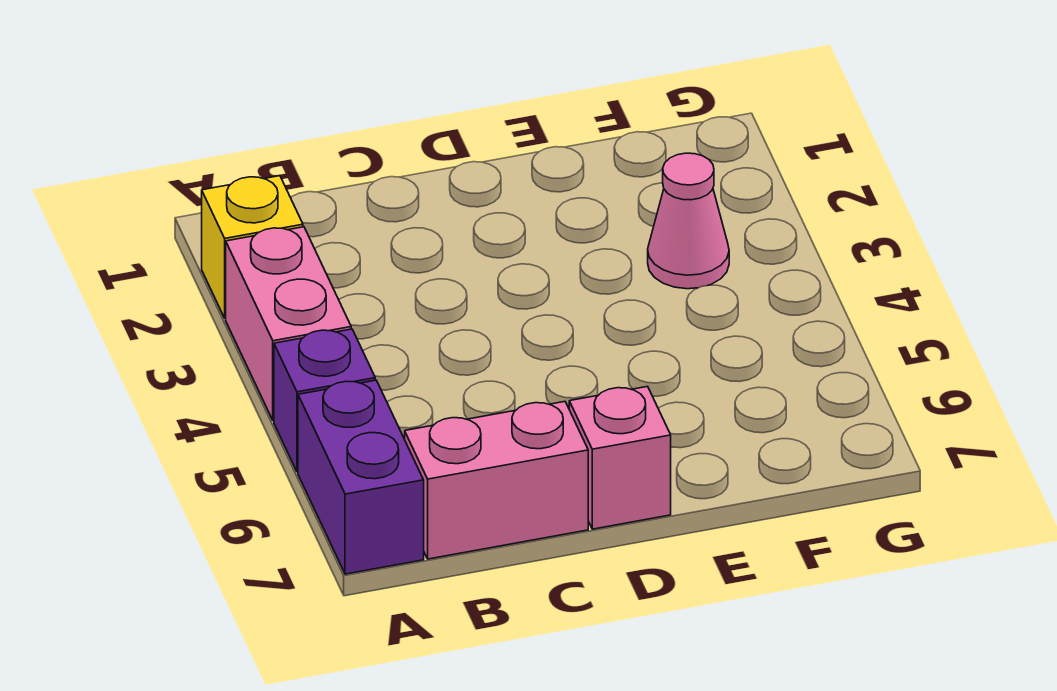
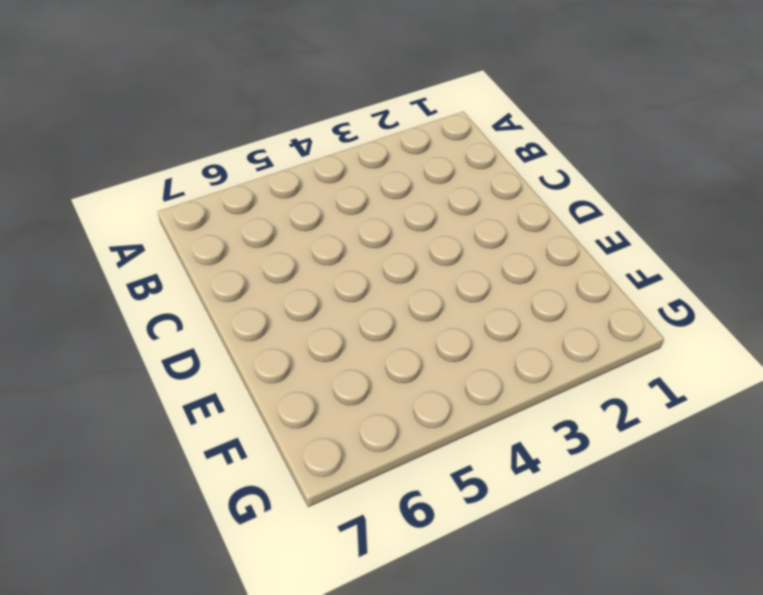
none -> yellow 1x1 brick [202,176,303,318]
none -> pink 1x2 brick [226,227,351,421]

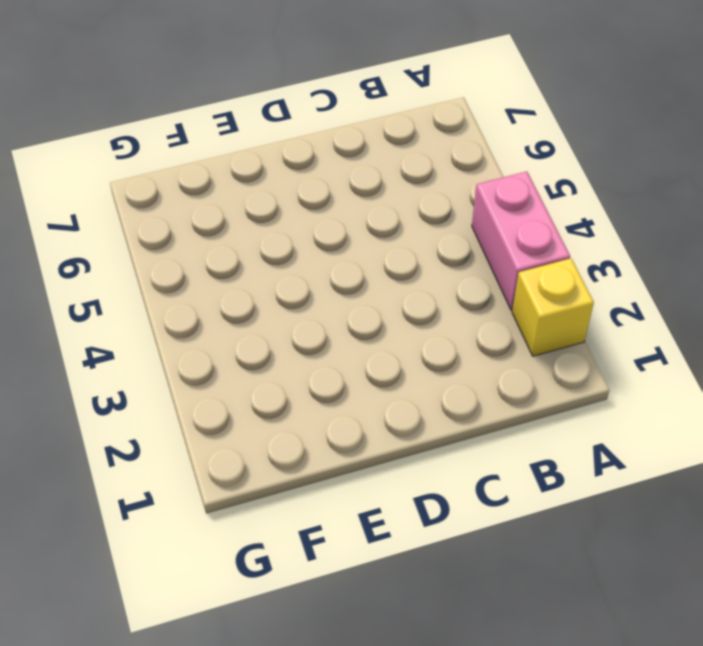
none -> purple 1x1 brick [274,329,375,472]
none -> purple 1x2 brick [298,380,424,574]

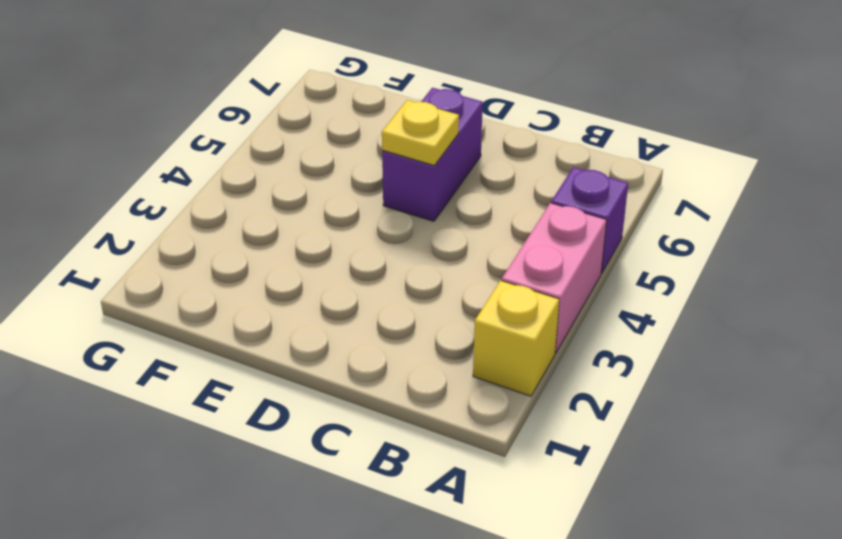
purple 1x2 brick [382,88,483,221] -> purple 1x2 brick moved to [298,380,424,574]
yellow 1x1 plate [382,100,459,165] -> none
none -> pink 1x2 brick [405,402,588,559]
none -> pink 1x1 brick [569,386,671,529]

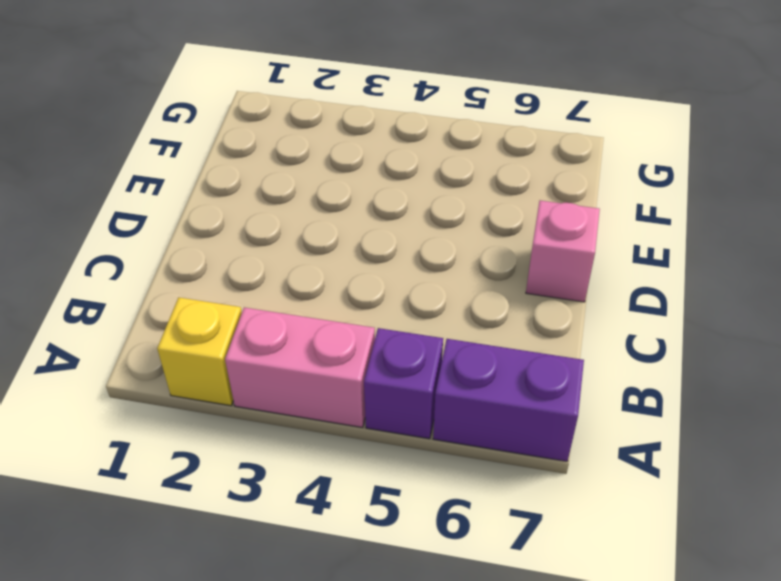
none -> pink 1x2 brick [405,402,588,559]
none -> pink 1x1 cone [648,153,729,289]

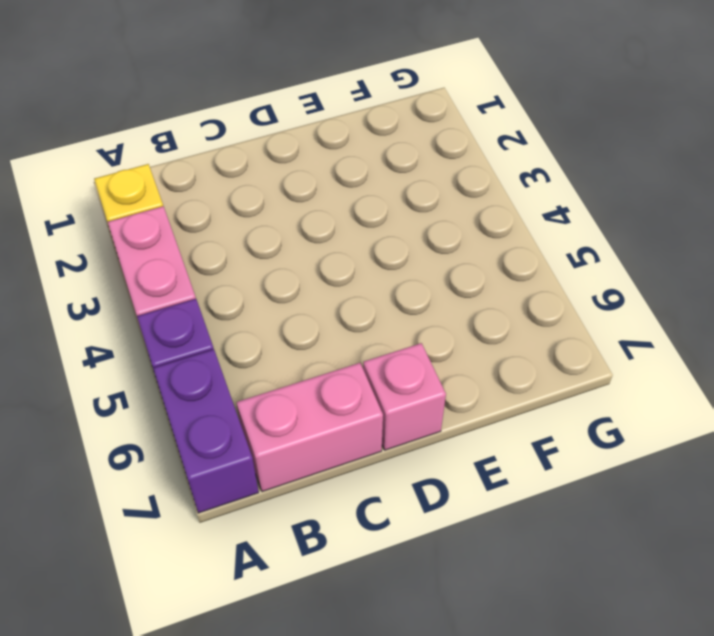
none -> pink 1x1 cone [648,153,729,289]

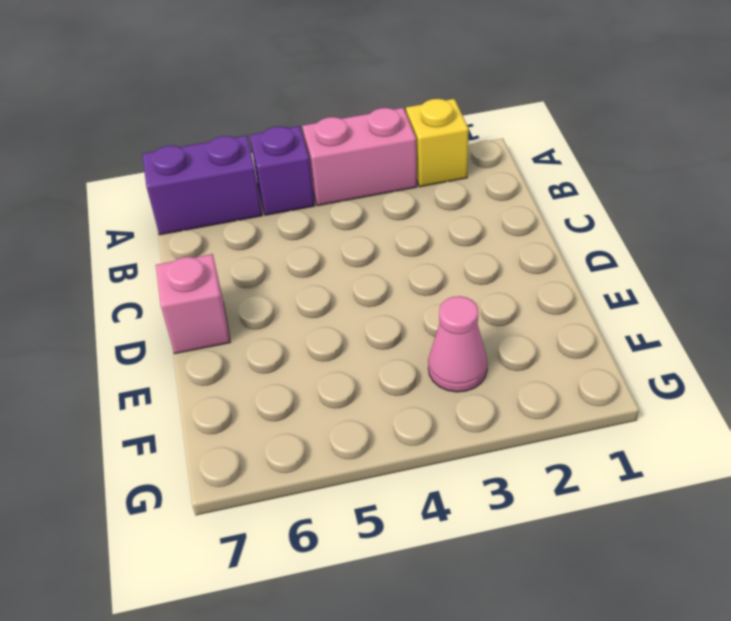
none -> pink 1x2 brick [405,402,588,559]

